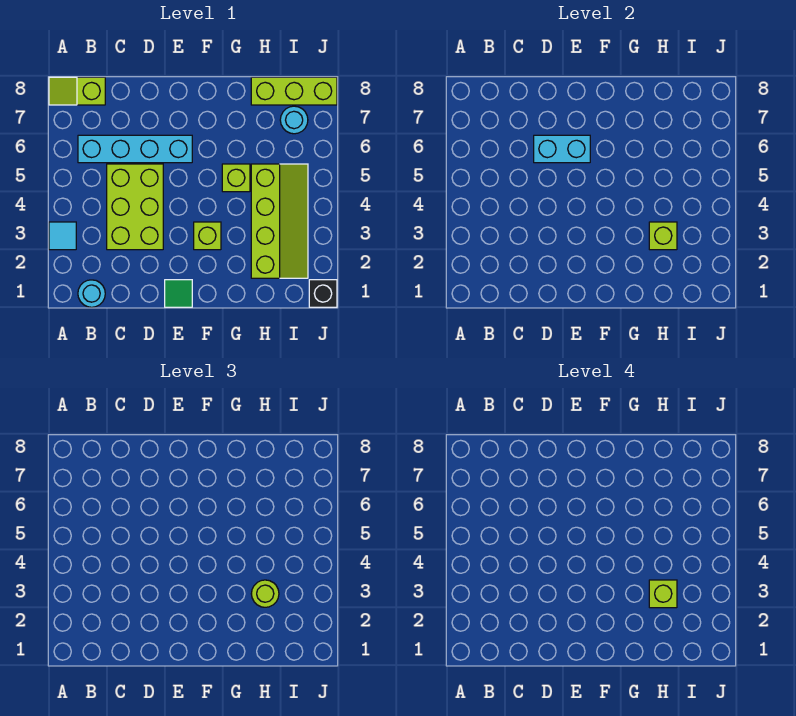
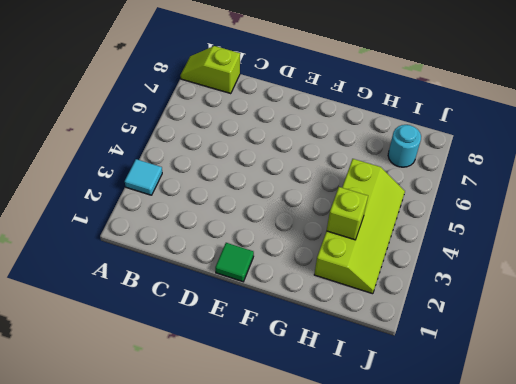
none -> cyan 1x1 round brick [78,280,105,307]
none -> cyan 1x4 brick [78,135,192,163]
none -> lime 2x3 brick [107,164,163,250]

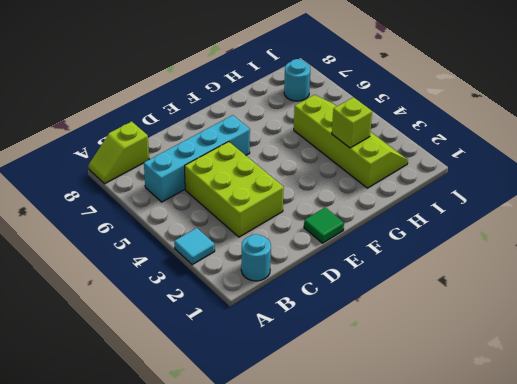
none -> lime 1x1 brick [194,222,221,250]
none -> lime 1x1 brick [222,164,250,192]
none -> lime 1x3 brick [251,77,337,105]

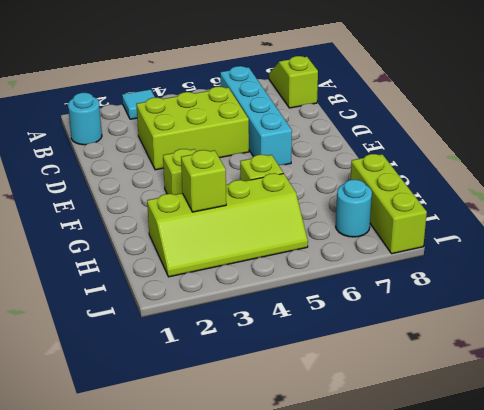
none -> green 1x1 tile [165,280,192,307]
none -> black 1x1 brick [309,280,337,307]
none -> cyan 1x2 brick [534,135,590,163]

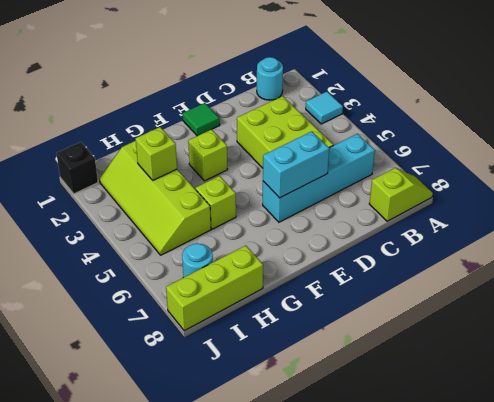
none -> lime 1x1 round brick [251,580,279,607]
none -> lime 1x1 brick [649,580,677,608]

